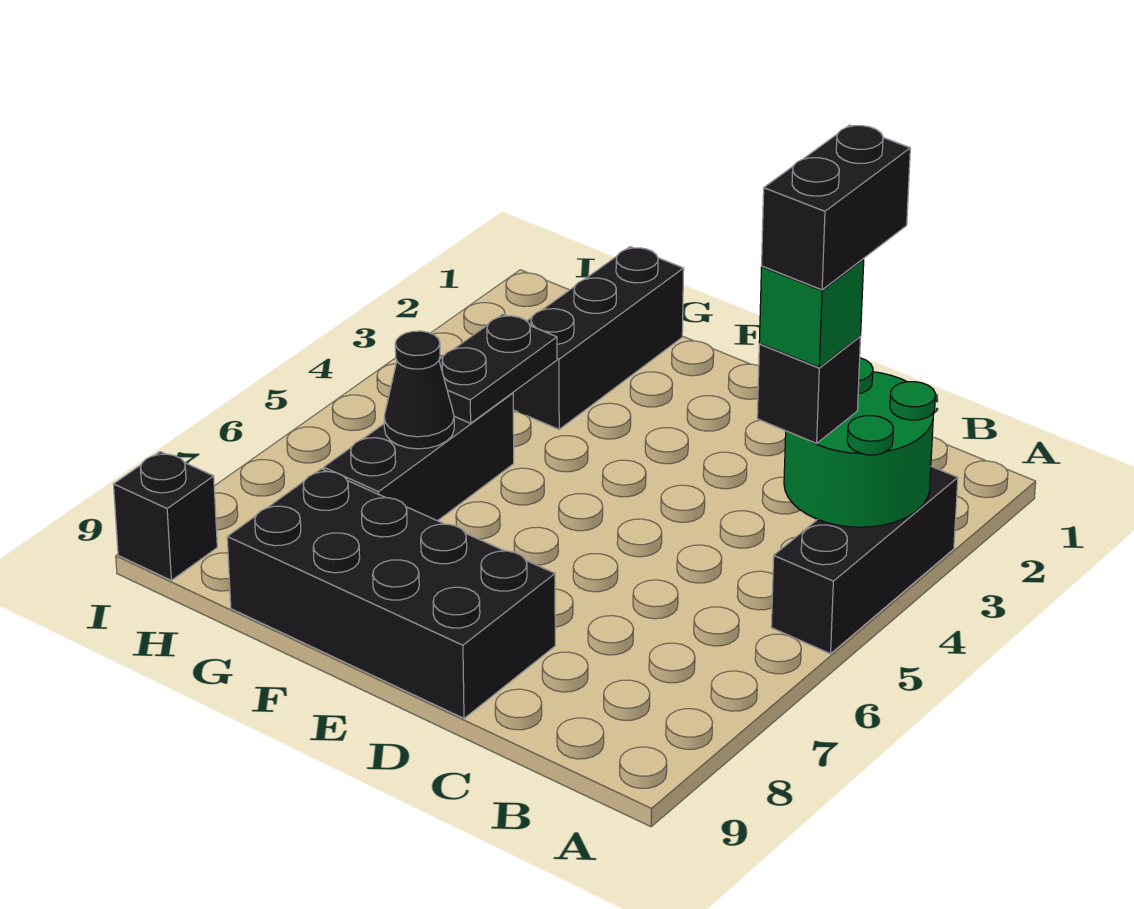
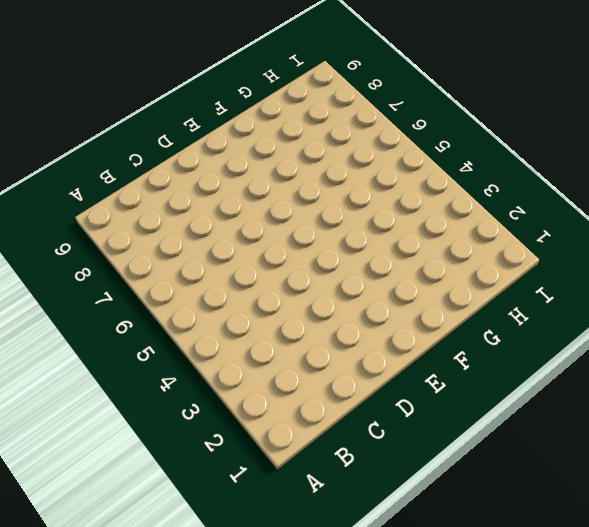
none -> black 1x3 brick [771,466,958,654]
none -> black 2x4 brick [227,469,555,718]

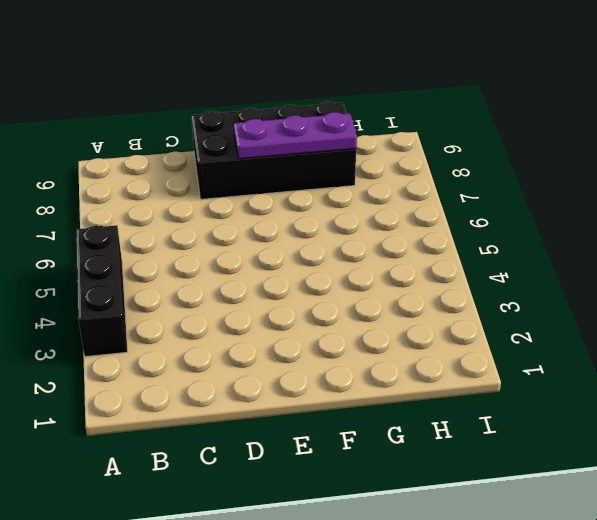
purple 1x3 plate [234,112,357,159] -> none
none -> black 1x3 brick [513,247,684,429]
none -> black 1x3 brick [324,393,514,521]

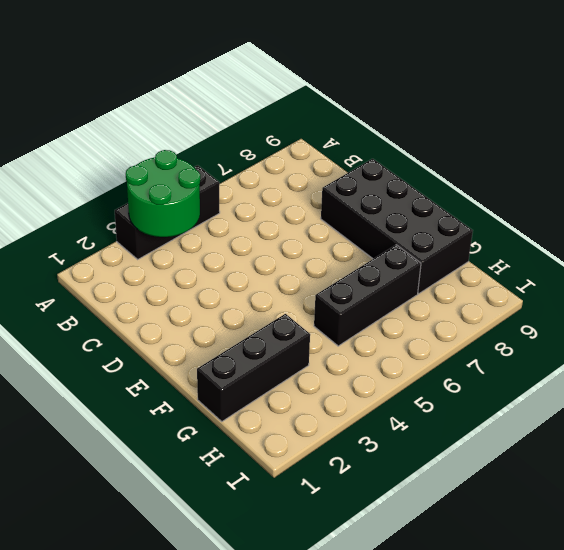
none -> black 1x1 brick [113,452,217,580]
none -> black 1x2 plate [439,314,557,423]

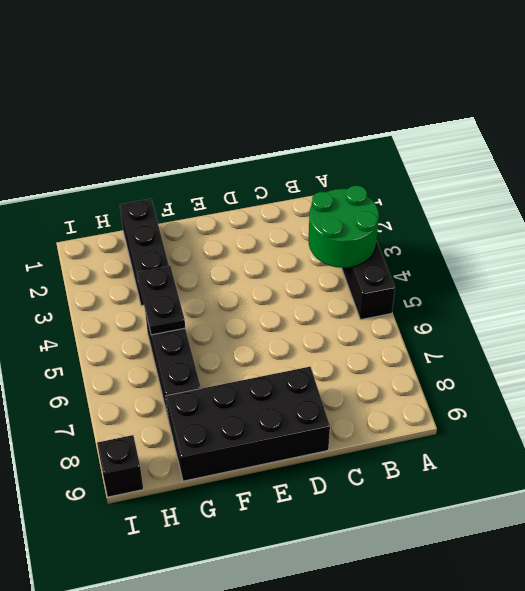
none -> black 1x1 cone [384,331,454,449]
none -> black 1x1 brick [757,336,861,443]

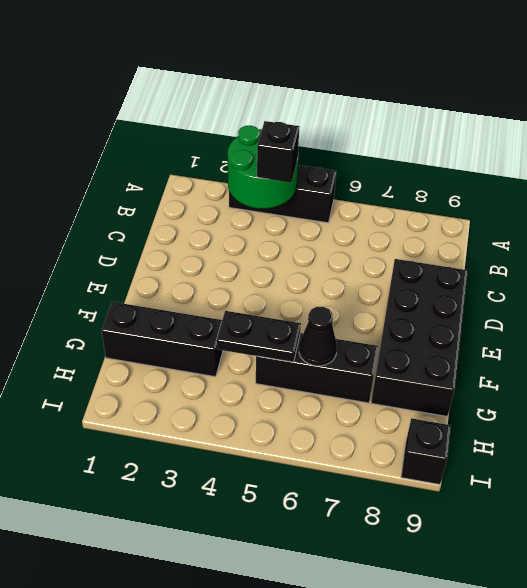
none -> green 1x1 brick [759,259,864,367]
none -> black 1x2 brick [762,125,910,290]

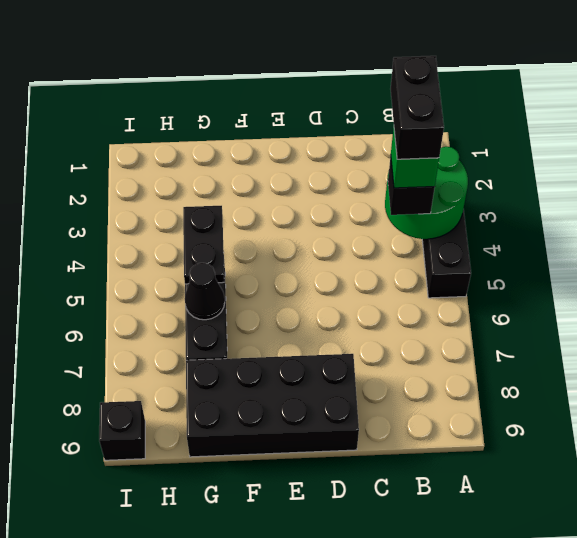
none -> black 1x3 brick [513,247,684,429]

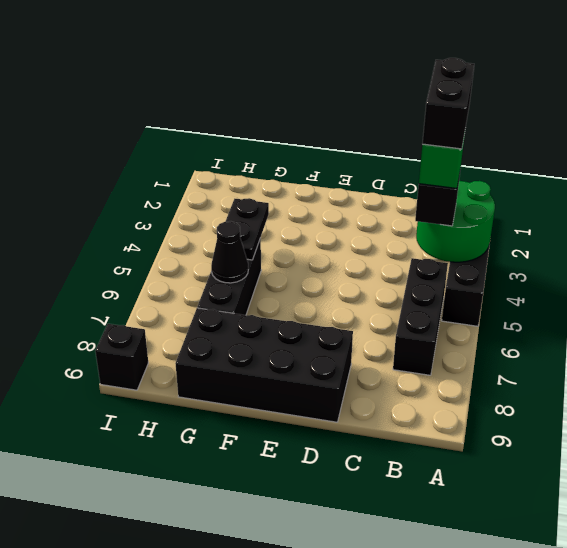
black 1x3 brick [393,258,448,375] -> black 1x3 brick moved to [513,247,684,429]

